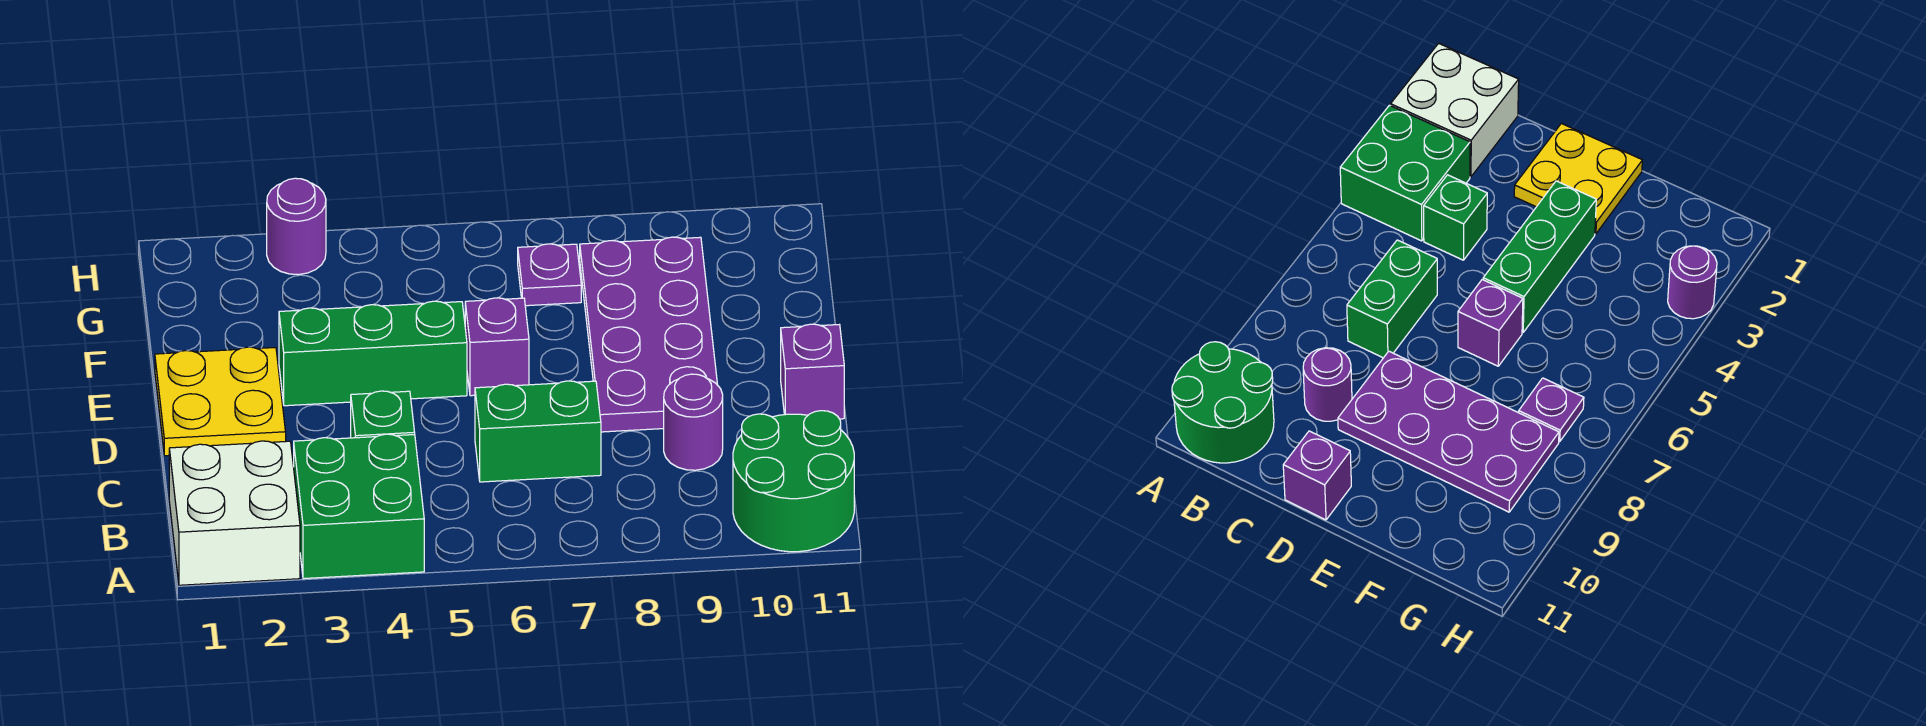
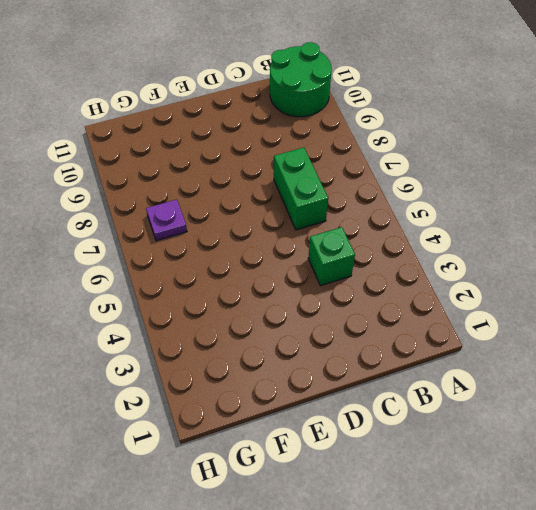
none -> white 2x2 brick [169,441,300,585]
none -> green 2x2 brick [294,434,424,579]
none -> purple 1x1 round brick [664,374,723,470]

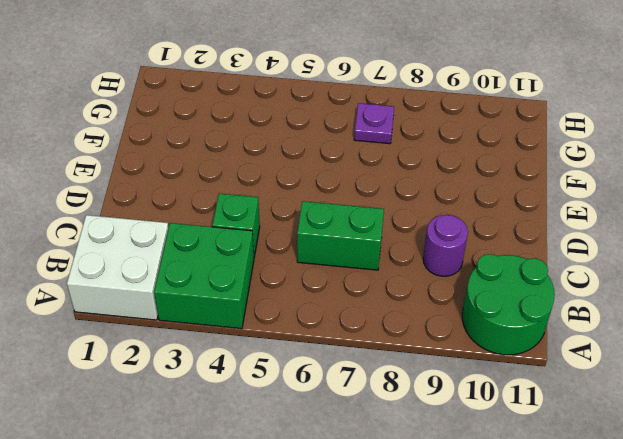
none -> yellow 2x2 plate [155,347,286,456]
none -> purple 2x4 plate [580,237,718,432]
none -> purple 1x1 brick [781,324,844,419]

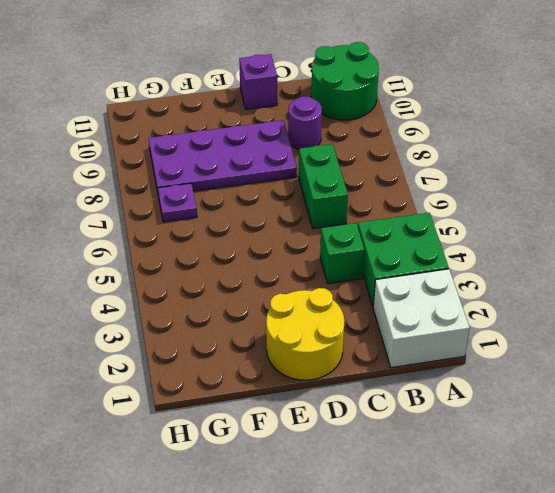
yellow 2x2 round brick [266,288,344,380] -> yellow 2x2 plate [155,347,286,456]
none -> green 1x3 brick [279,301,467,406]
none -> purple 1x1 brick [465,298,529,396]
none -> purple 1x1 round brick [267,178,326,275]

